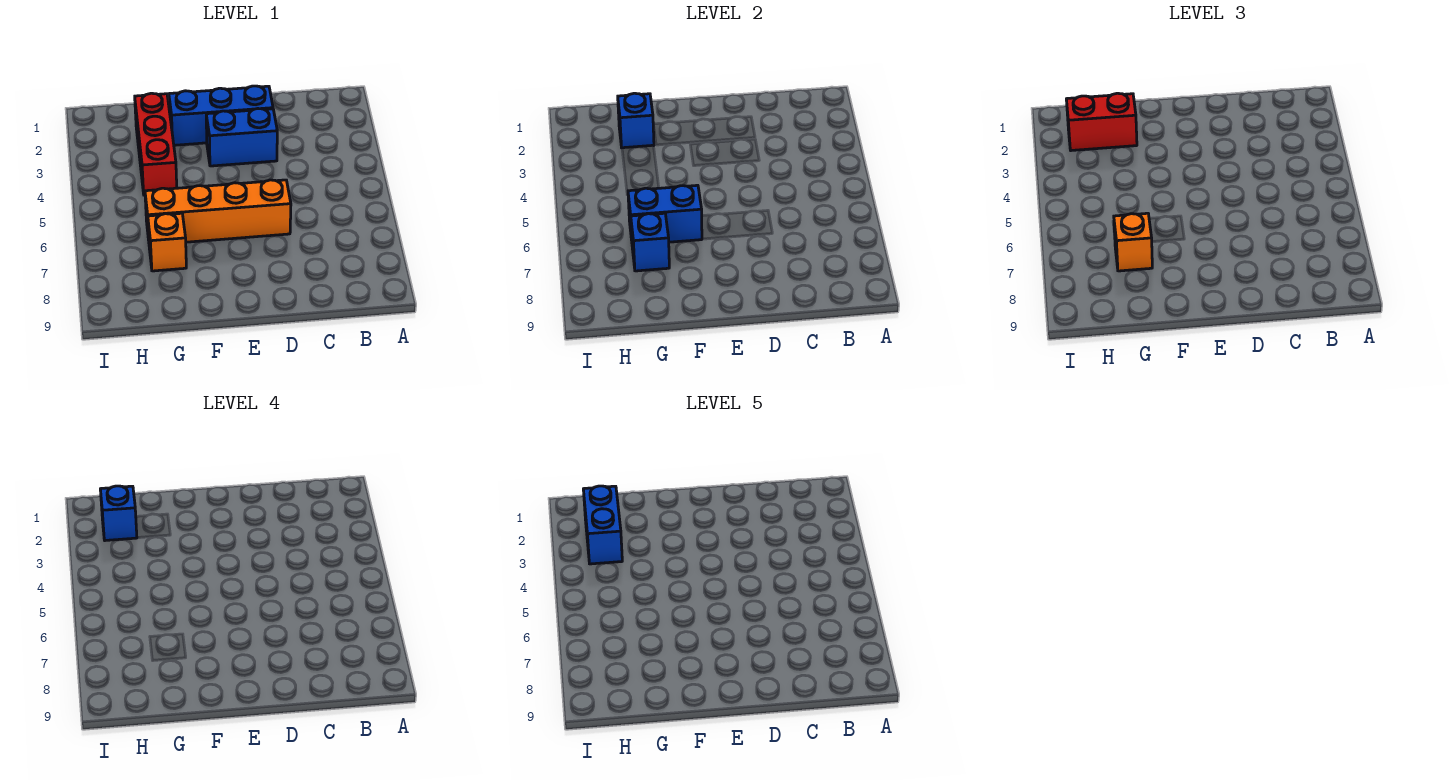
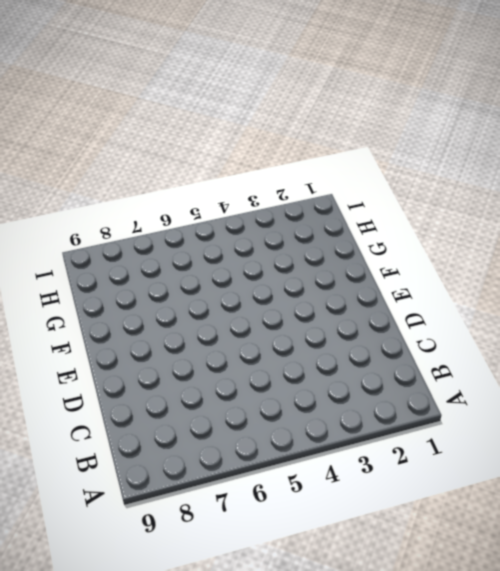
none -> blue 1x3 brick [169,86,273,145]
none -> blue 1x2 brick [206,109,277,166]
none -> orange 1x4 brick [145,180,291,242]

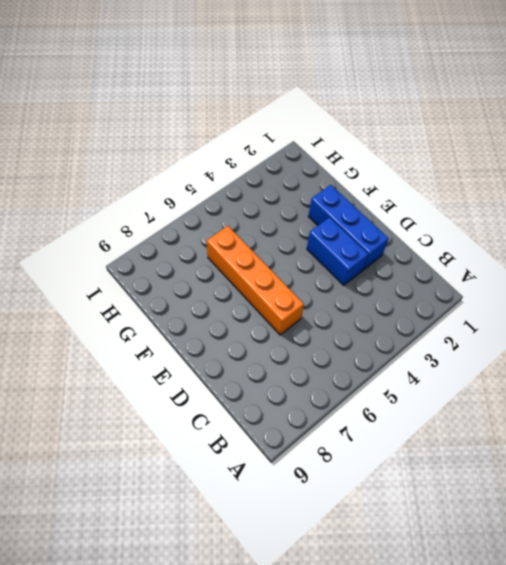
none -> red 1x3 brick [135,93,177,195]
none -> orange 1x1 brick [148,213,186,271]
none -> blue 1x2 brick [628,185,702,242]

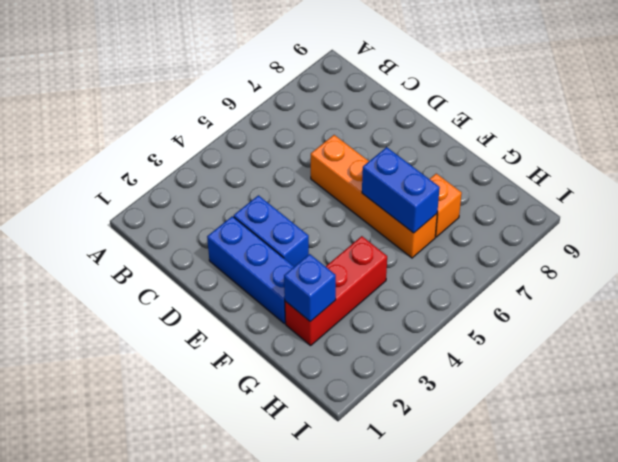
none -> blue 1x1 brick [631,213,669,271]
none -> red 1x2 brick [1066,93,1137,151]
none -> orange 1x1 brick [1114,213,1152,271]

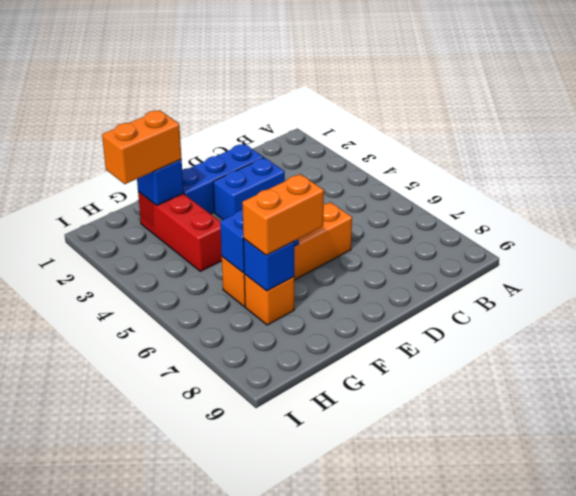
orange 1x2 brick [242,174,324,255] -> orange 1x1 brick [1114,213,1152,271]
orange 1x2 brick [102,110,182,184] -> red 1x2 brick [1066,93,1137,151]
none -> blue 1x1 brick [100,486,137,541]
none -> blue 1x2 brick [583,486,622,564]

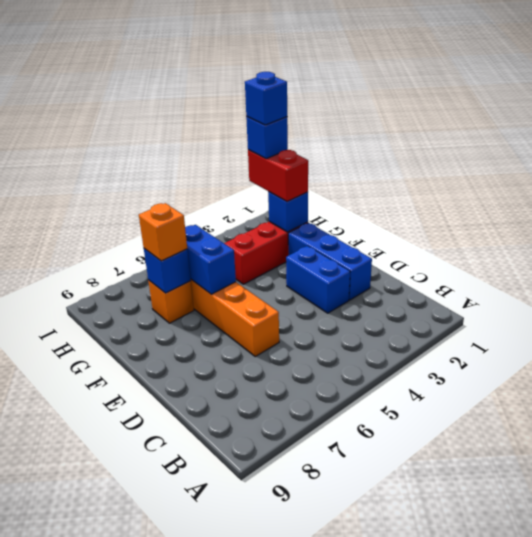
blue 1x1 brick [245,72,287,125] -> blue 1x2 brick [583,486,622,564]

